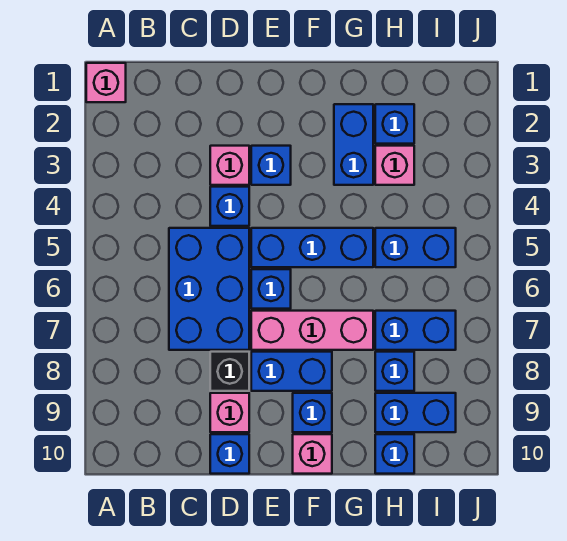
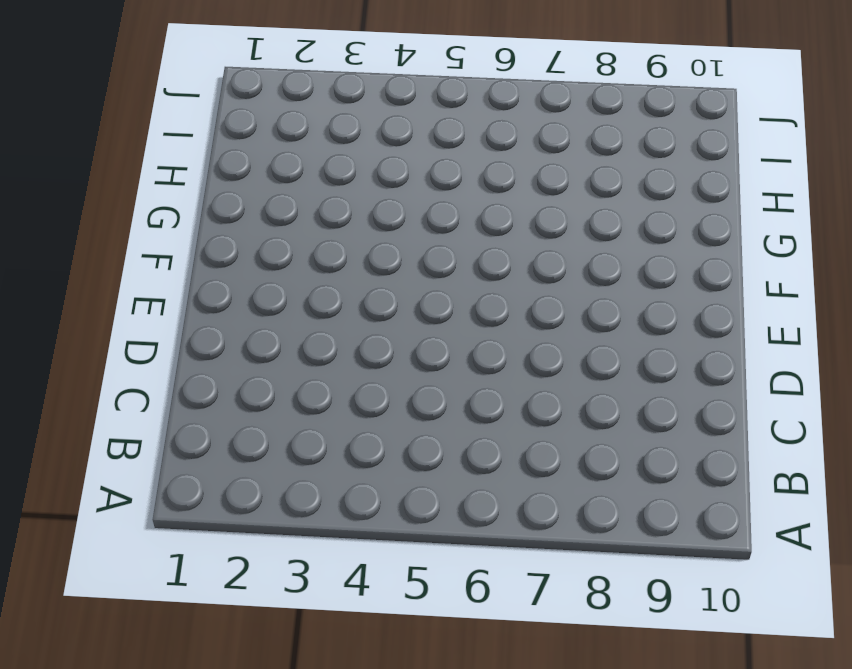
none -> pink 1x1 brick [86,63,126,102]
none -> blue 2x3 brick [169,228,249,350]
none -> pink 1x1 brick [210,146,249,185]

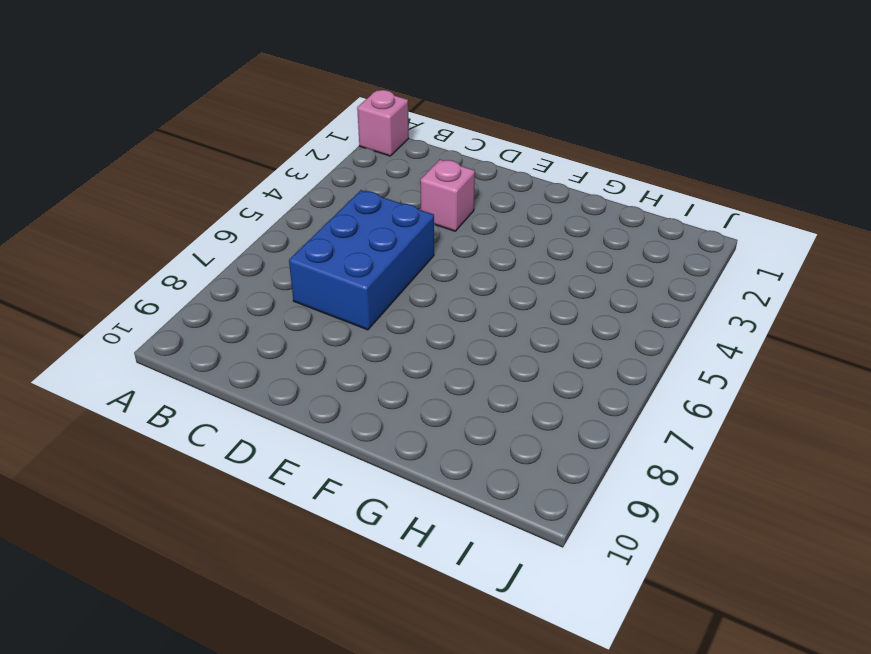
none -> blue 1x1 brick [210,187,249,226]
none -> black 1x1 brick [210,352,249,391]
none -> pink 1x1 brick [210,393,249,432]

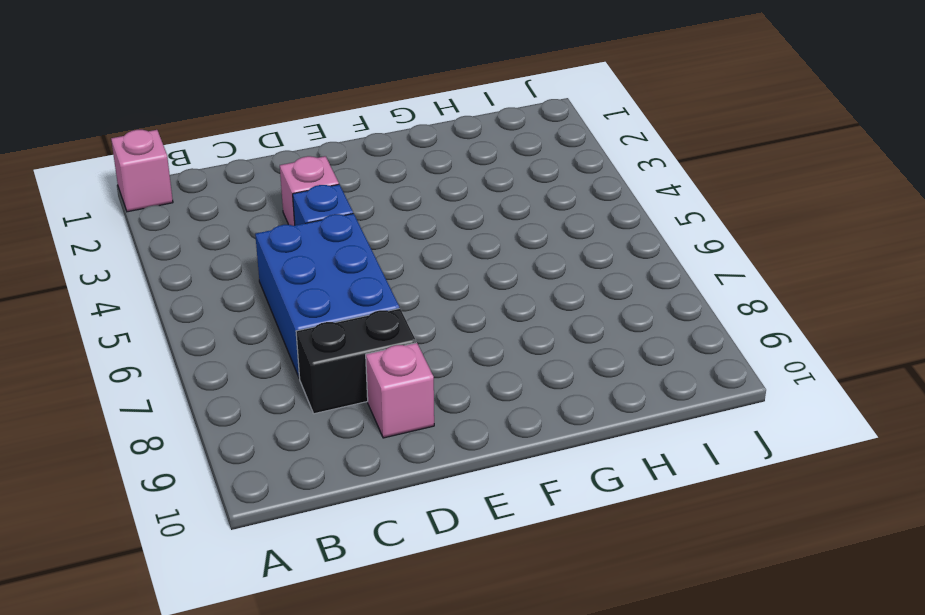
black 1x2 brick [296,308,416,414] -> black 1x1 brick [210,352,249,391]
none -> blue 1x1 brick [210,434,249,474]
none -> blue 1x1 brick [251,146,291,185]
none -> blue 1x3 brick [251,228,373,267]

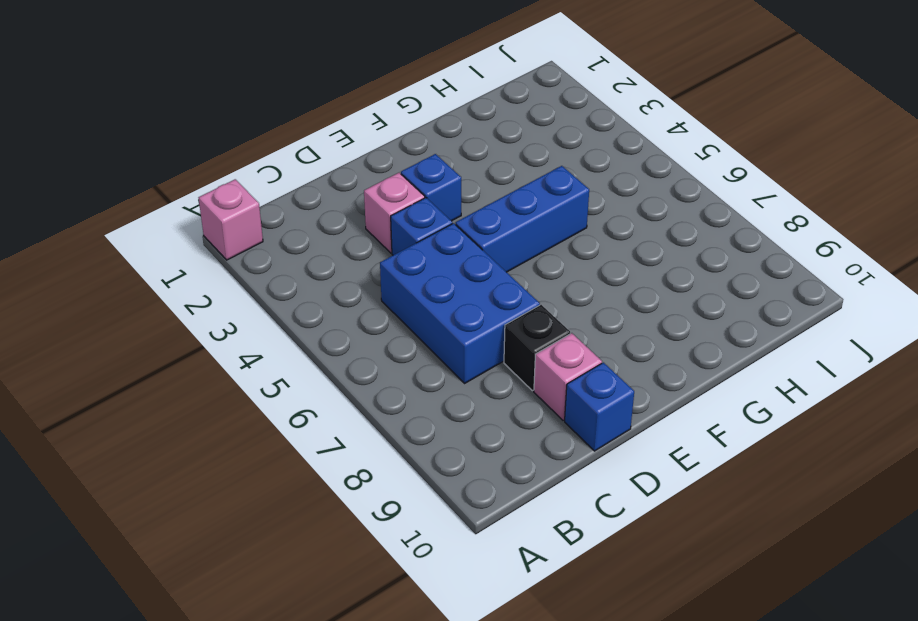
none -> blue 1x1 brick [251,269,291,309]
none -> pink 1x3 brick [251,311,373,350]
none -> blue 1x2 brick [251,352,332,391]

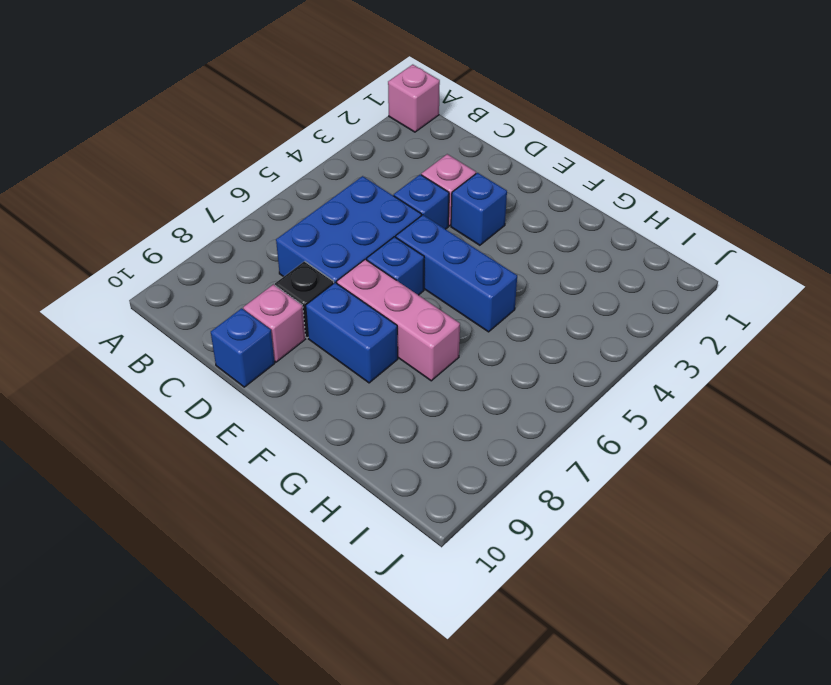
none -> blue 1x1 brick [293,393,332,432]
none -> pink 1x1 brick [293,434,332,474]
none -> blue 1x2 brick [334,104,373,185]

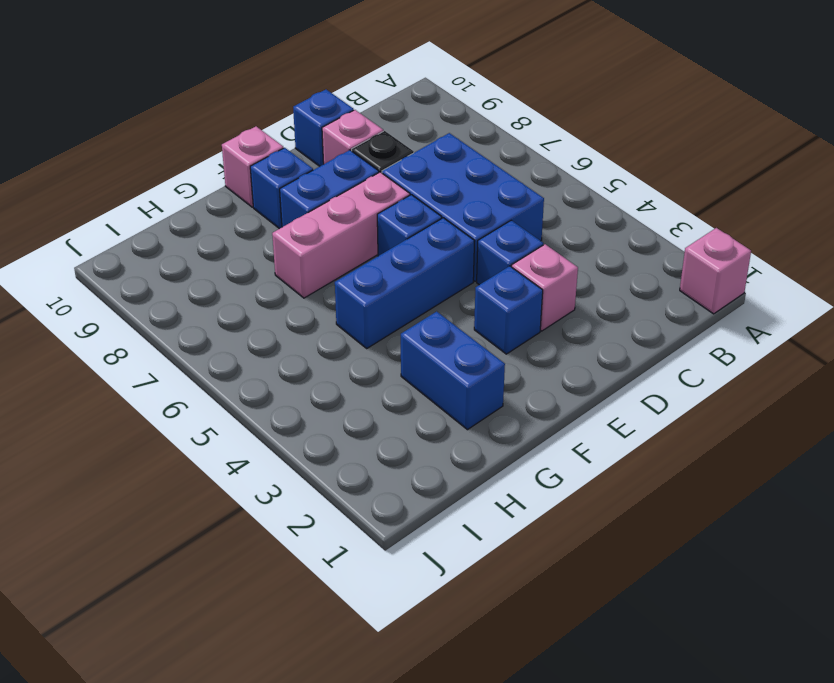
none -> blue 1x1 brick [375,104,414,144]
none -> pink 1x1 brick [375,146,414,185]
none -> blue 1x2 brick [375,228,456,267]

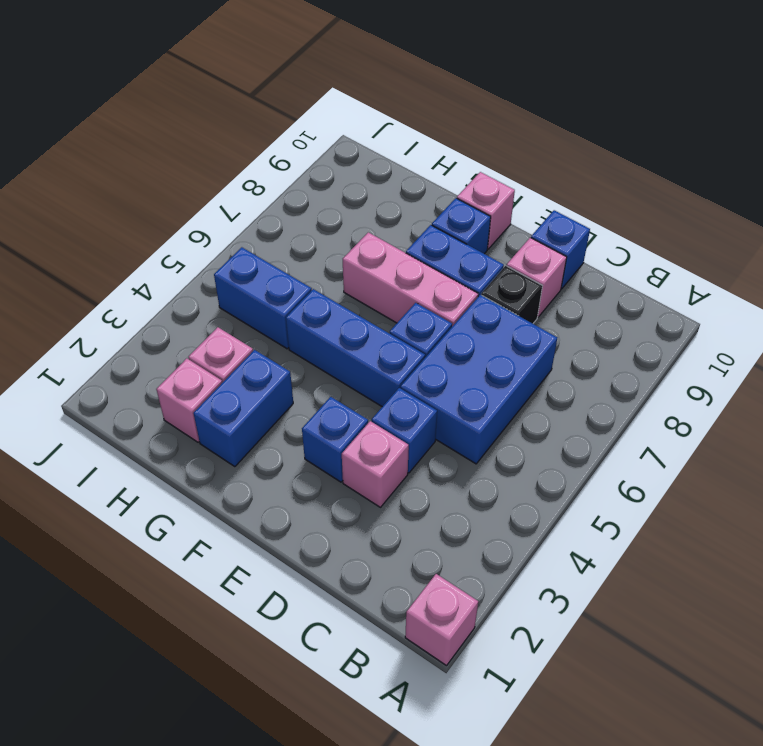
pink 1x1 brick [156,358,222,442] -> blue 1x1 brick [375,104,414,144]
none -> blue 1x2 brick [375,311,456,350]
none -> blue 1x1 brick [375,352,414,391]
none -> blue 1x2 brick [375,393,456,432]

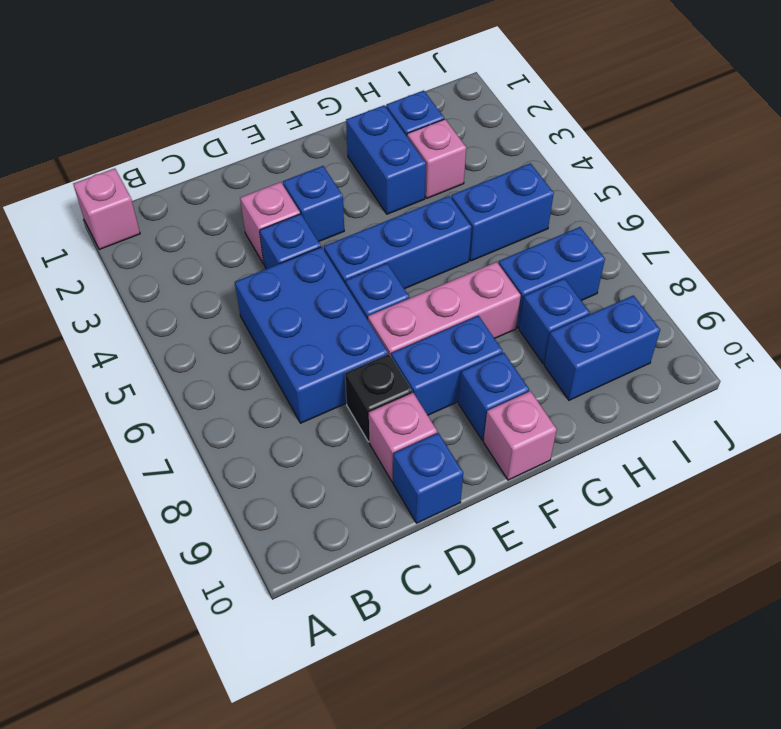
none -> blue 1x1 brick [375,434,414,474]

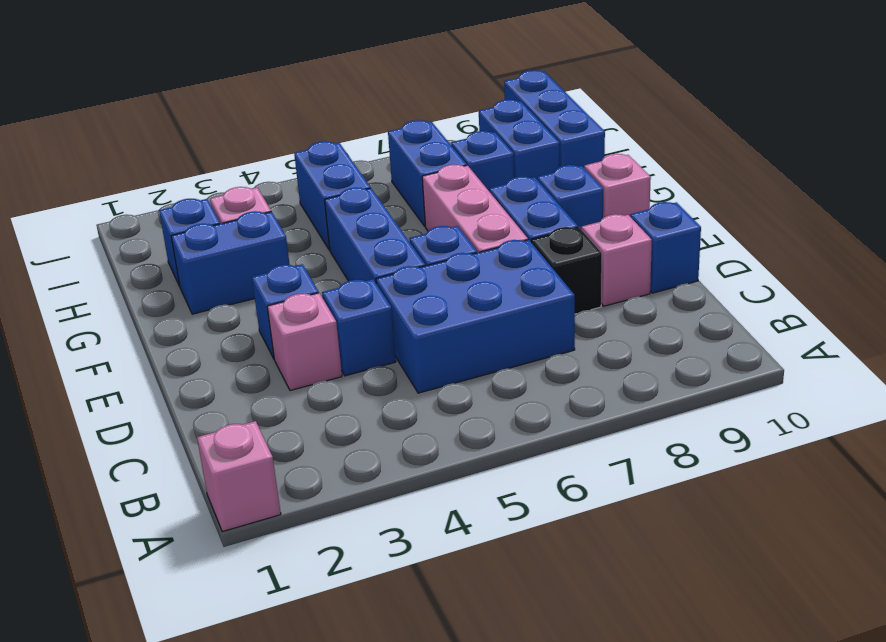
blue 1x3 brick [504,70,605,167] -> blue 1x1 brick [375,434,414,474]

